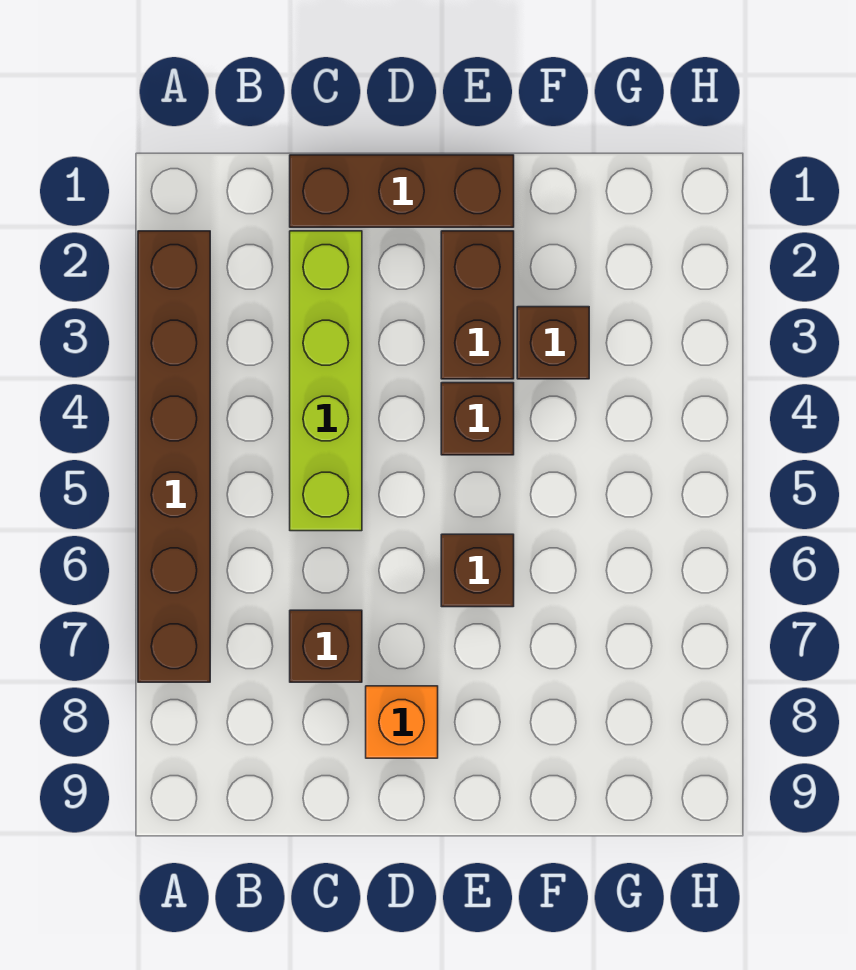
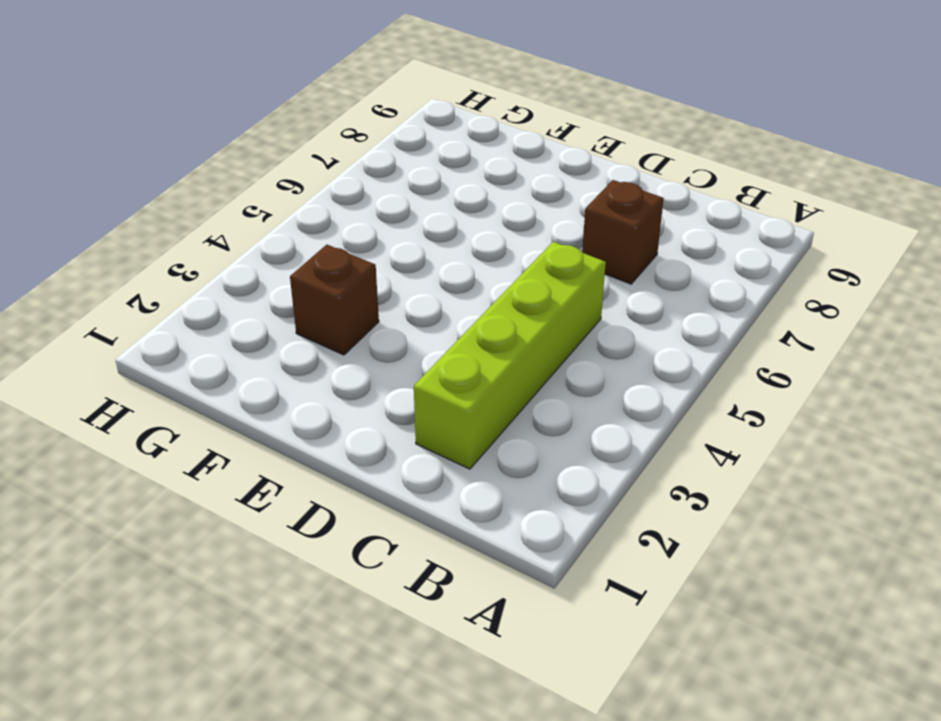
none -> brown 1x6 brick [138,231,210,682]
none -> brown 1x3 brick [290,155,514,227]

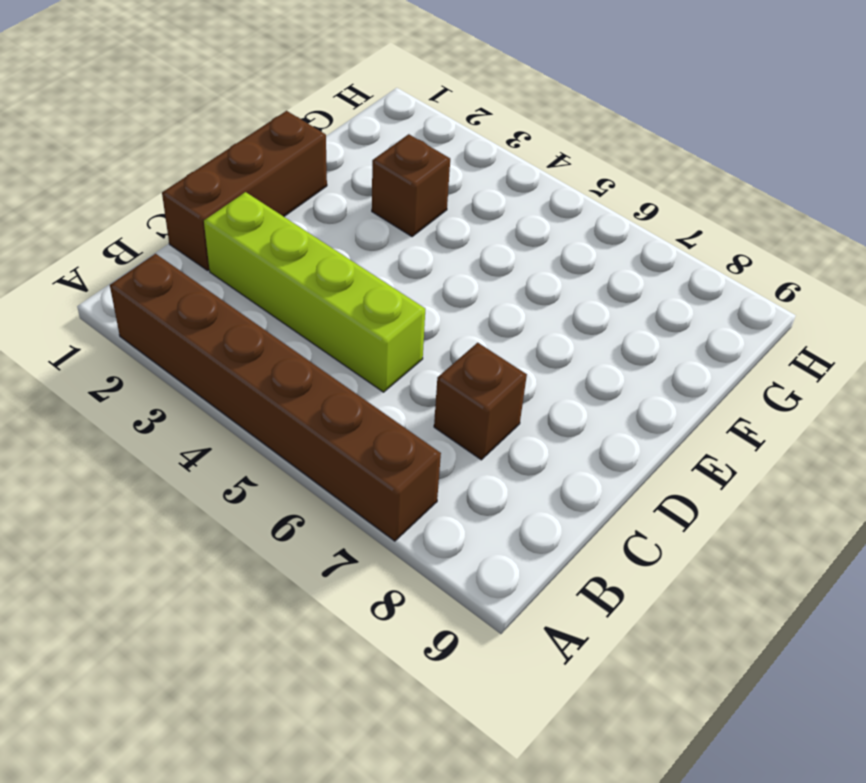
none -> orange 1x1 brick [366,686,438,758]
none -> brown 1x2 brick [441,231,514,379]

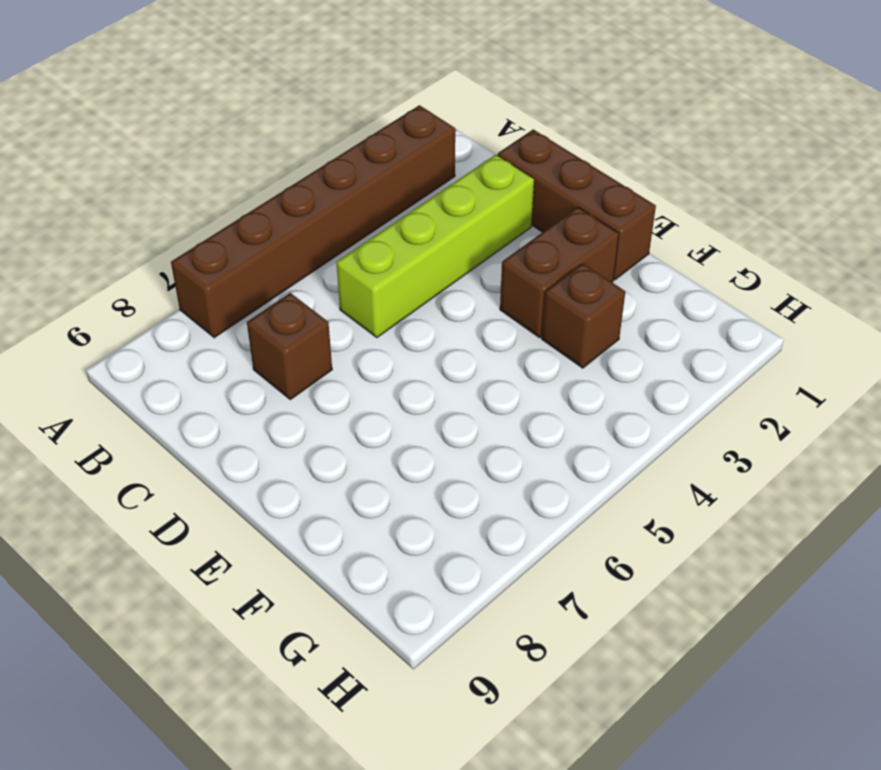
none -> orange 1x1 brick [366,686,438,758]
none -> brown 1x1 brick [441,383,514,455]

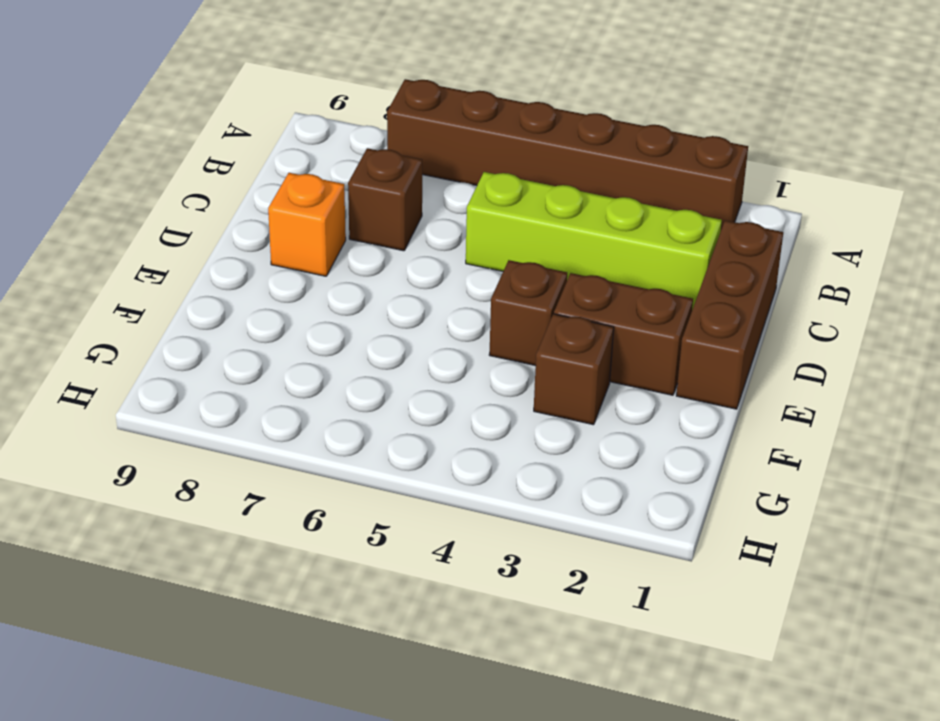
none -> brown 1x1 brick [441,534,514,607]

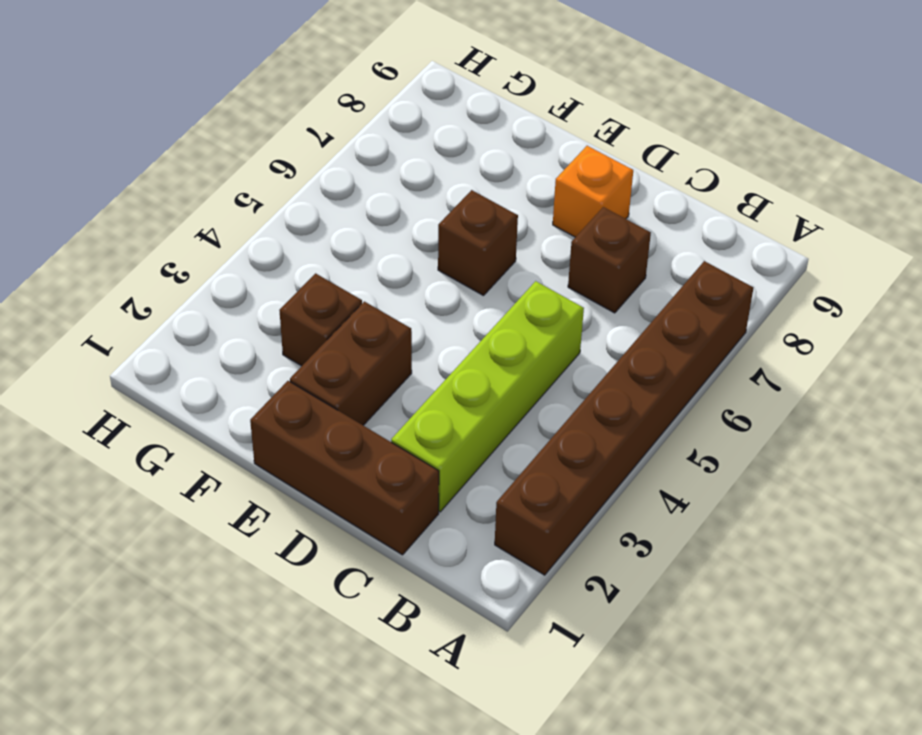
none -> brown 1x1 brick [441,383,514,455]

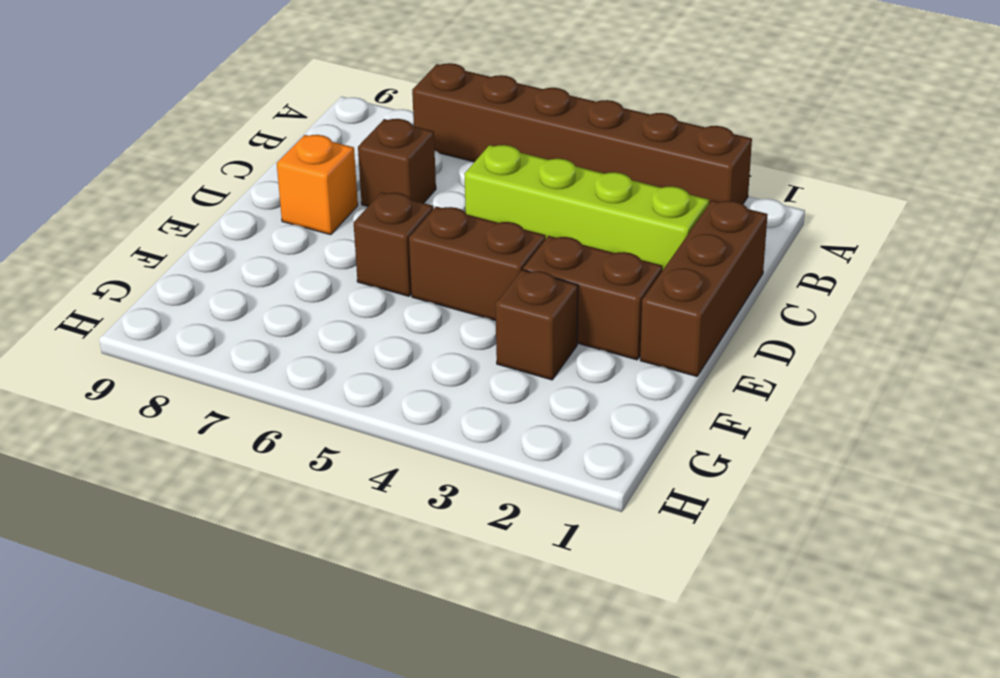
brown 1x2 brick [409,207,546,321] -> brown 1x1 brick [441,383,514,455]

